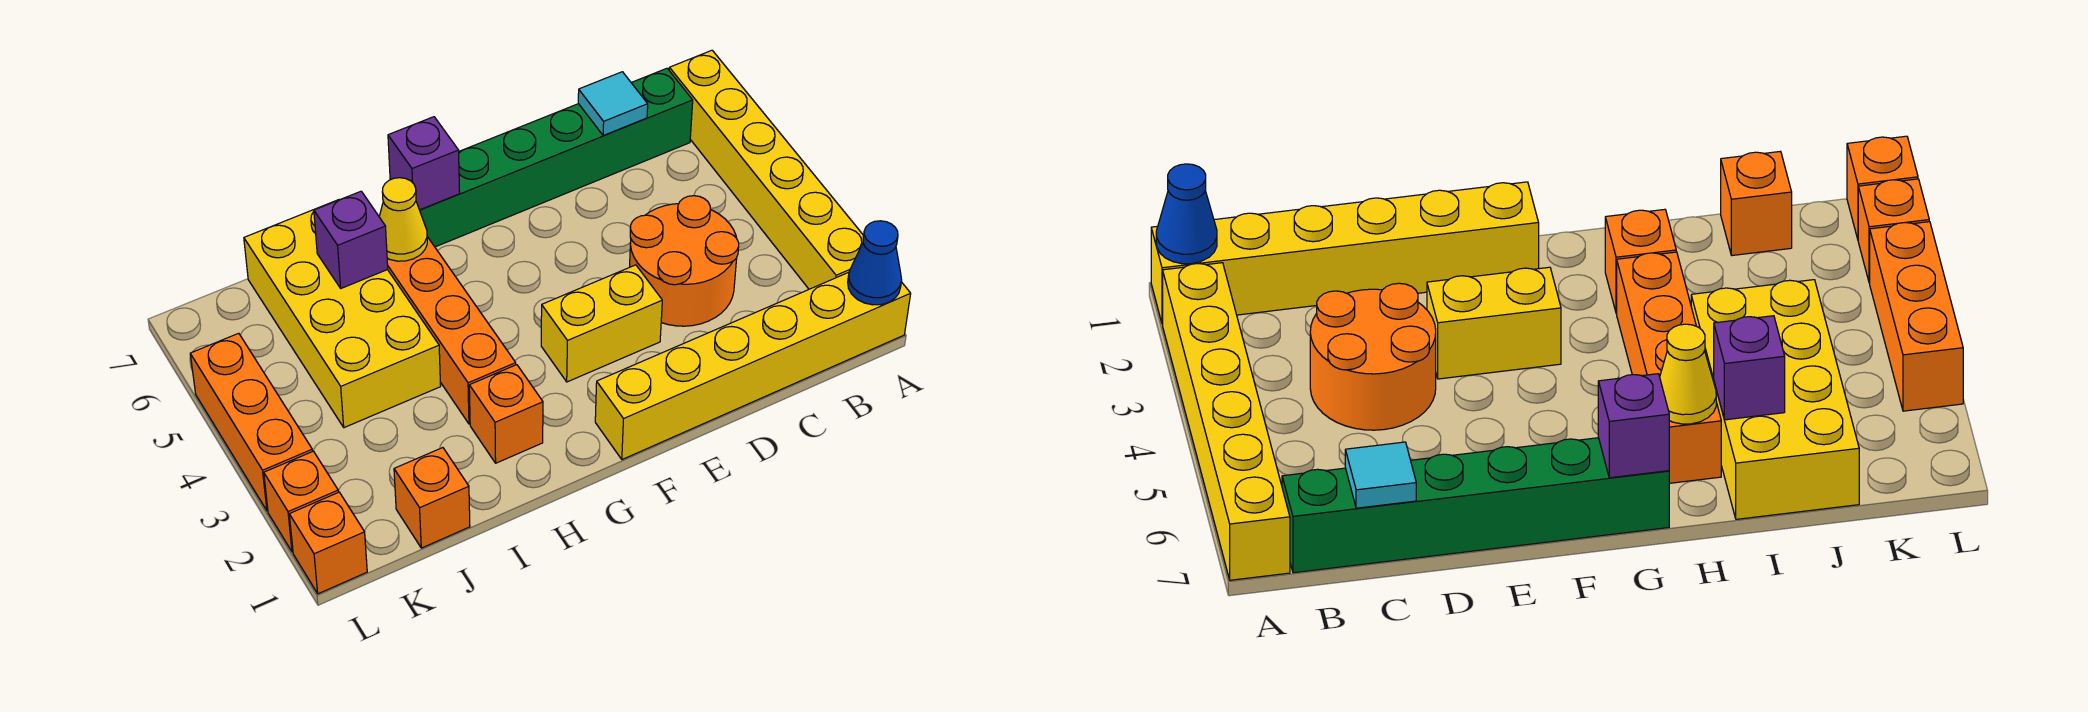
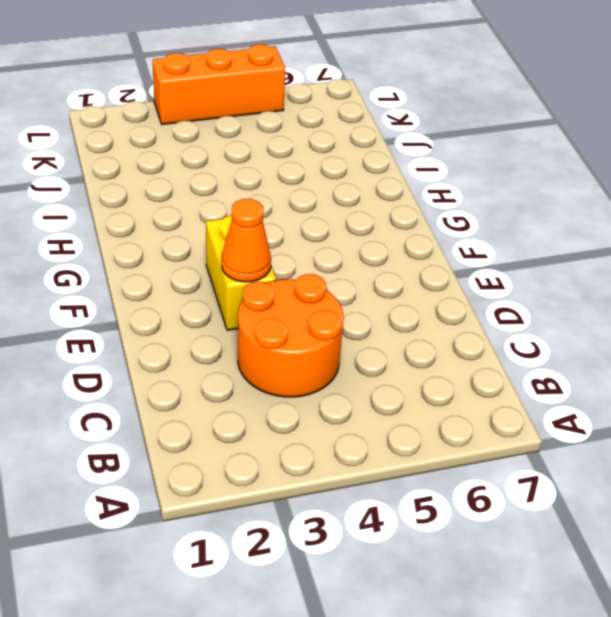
orange 1x1 cone [222,199,271,282] -> none
none -> yellow 1x6 brick [595,272,911,460]
none -> yellow 1x6 brick [669,50,864,289]
none -> green 1x6 brick [390,68,693,247]

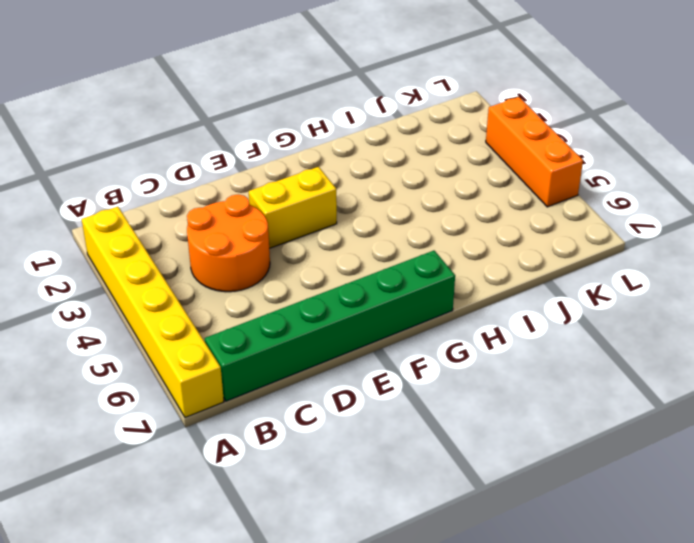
none -> yellow 1x6 brick [595,272,911,460]
none -> orange 1x1 brick [469,365,543,463]
none -> orange 1x4 brick [387,237,516,424]

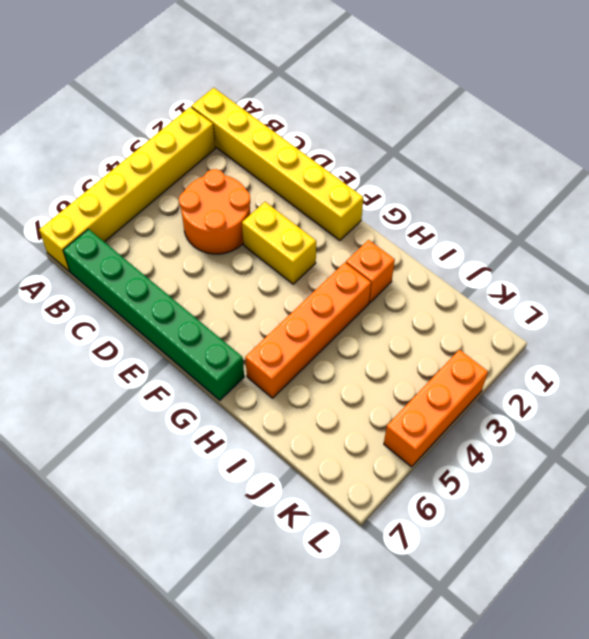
none -> yellow 2x4 brick [244,199,441,428]
none -> orange 1x1 brick [394,448,470,548]
none -> orange 1x1 brick [289,492,367,594]

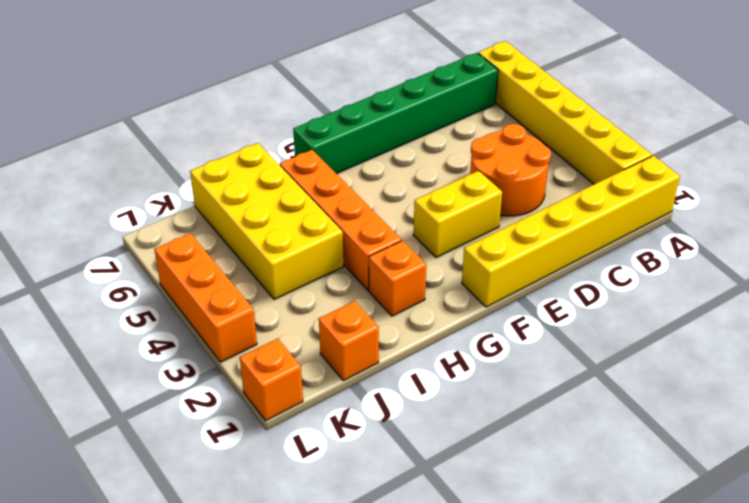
none -> orange 1x1 brick [264,451,338,552]
none -> blue 1x1 cone [848,221,902,305]
none -> cyan 1x1 tile [578,72,648,136]

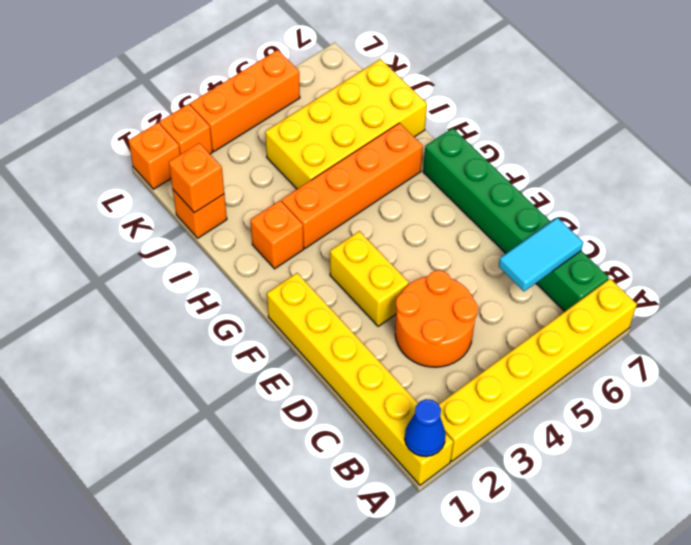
cyan 1x2 tile [499,218,583,291] -> cyan 1x1 tile [578,72,648,136]
orange 1x1 brick [169,143,224,213] -> none
none -> purple 1x1 brick [388,117,460,210]
none -> yellow 1x1 cone [379,178,427,261]
none -> purple 1x1 brick [314,191,388,288]

